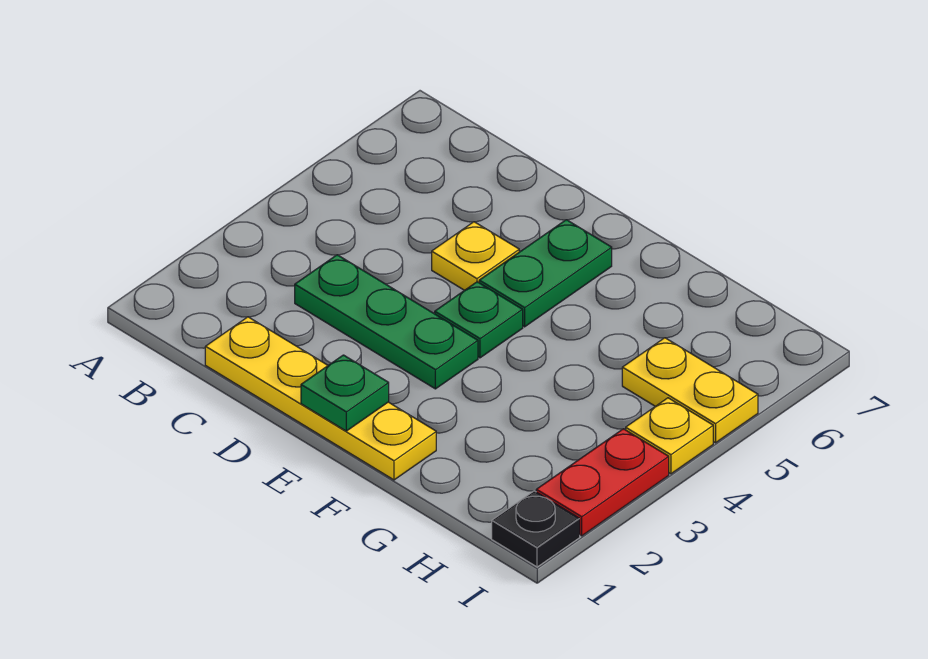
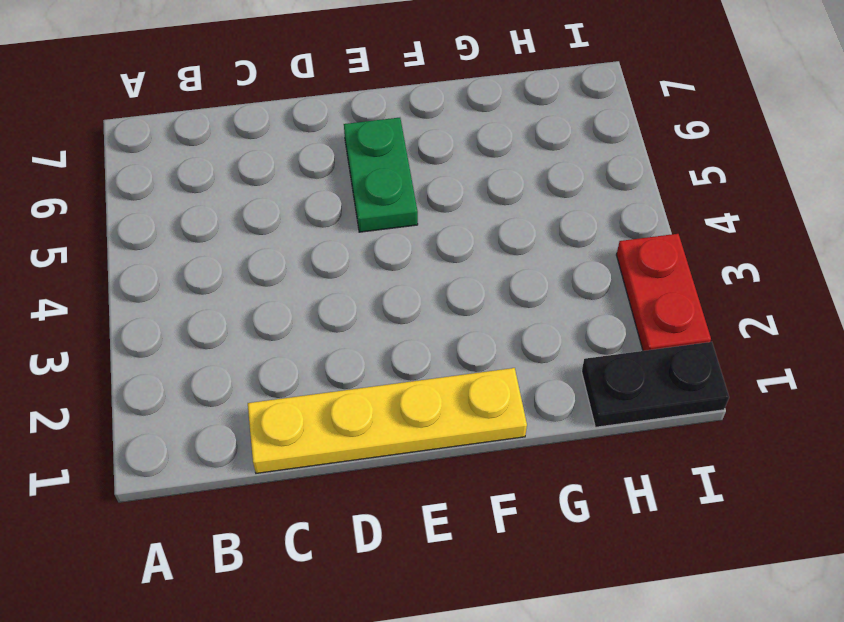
black 1x2 plate [582,342,729,427] -> black 1x1 plate [492,491,580,567]
none -> green 1x3 plate [295,255,478,389]
none -> yellow 1x1 plate [432,222,519,290]

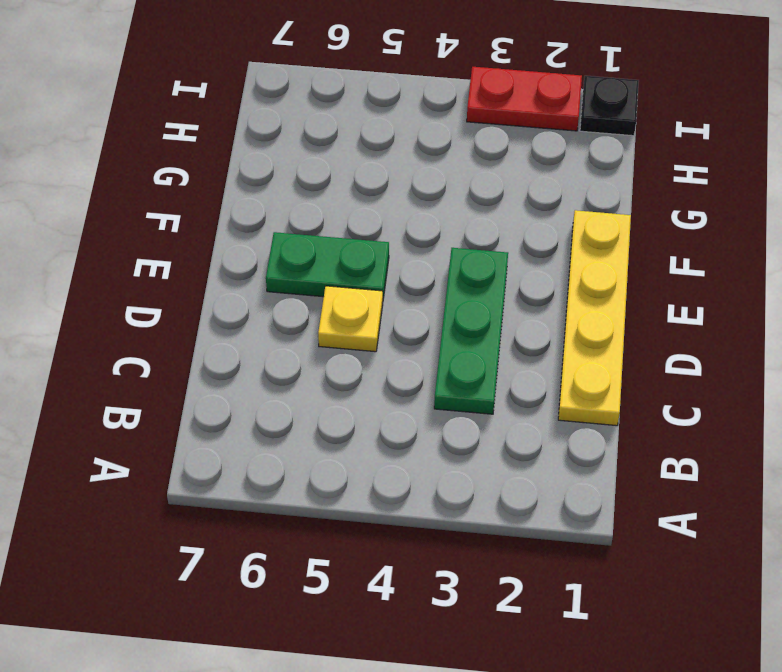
none -> green 1x1 plate [435,282,523,358]
none -> yellow 1x2 plate [622,338,758,443]

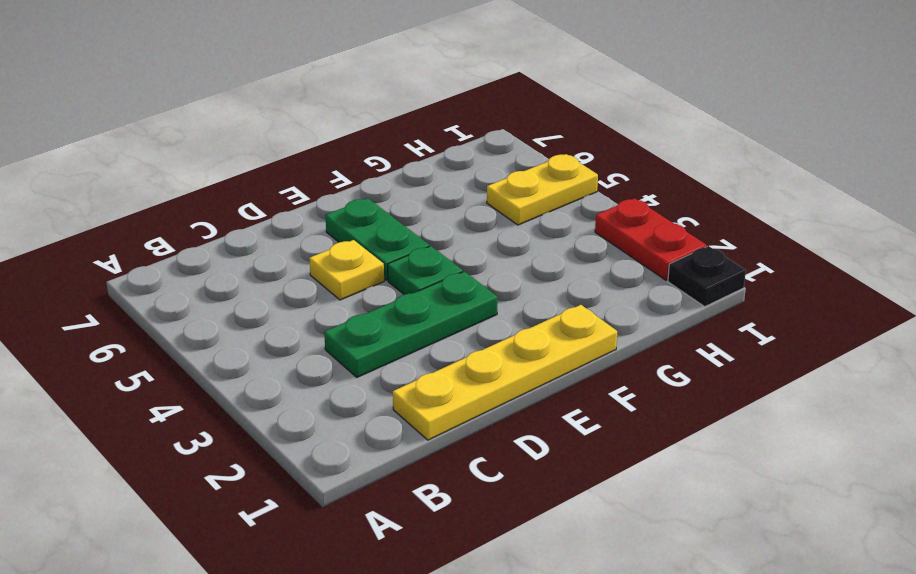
none -> yellow 1x1 plate [626,398,713,474]
none -> green 1x1 plate [301,355,389,431]

